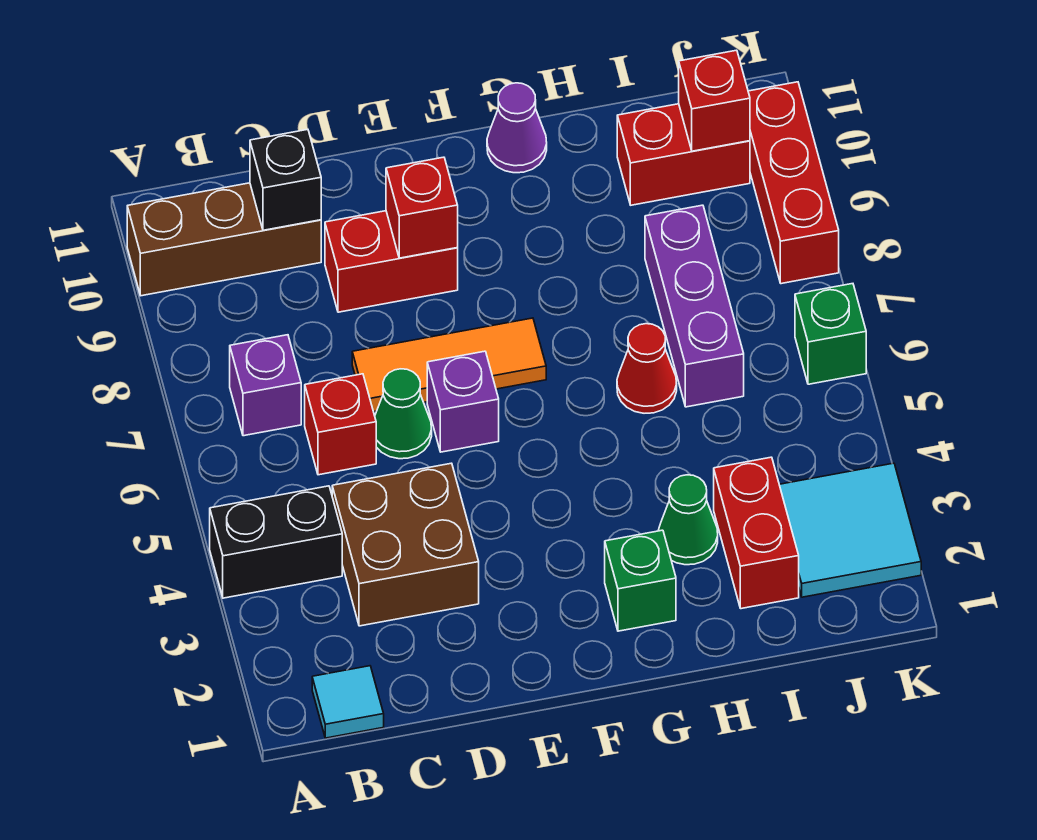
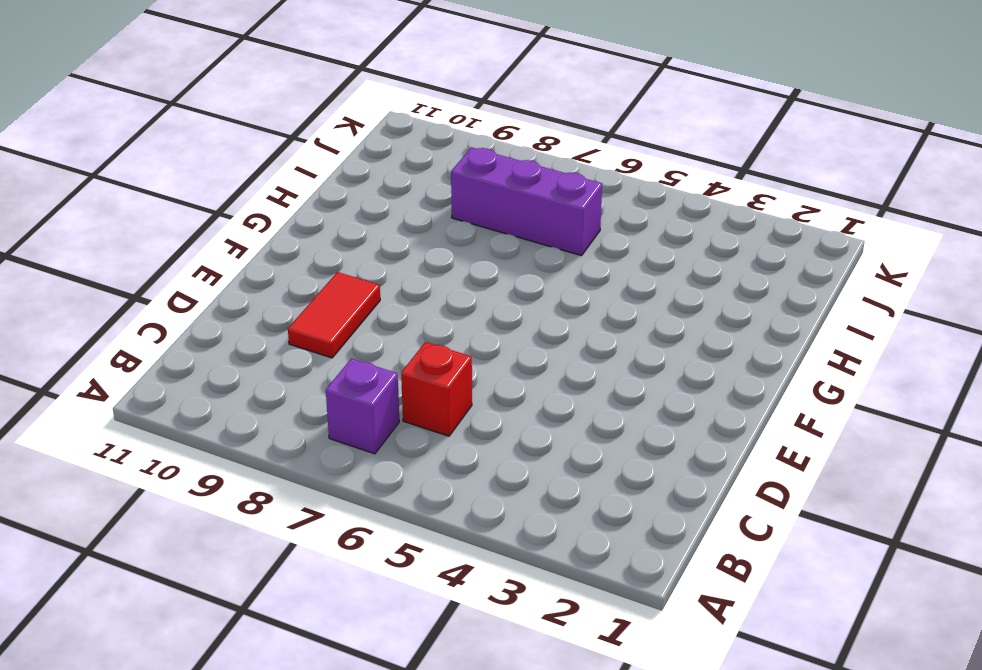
red 1x2 tile [288,272,380,358] -> red 1x2 brick [325,211,458,312]
none -> black 1x2 brick [210,486,342,598]
none -> brown 1x3 brick [127,183,321,296]
none -> cyan 1x1 tile [312,666,384,738]

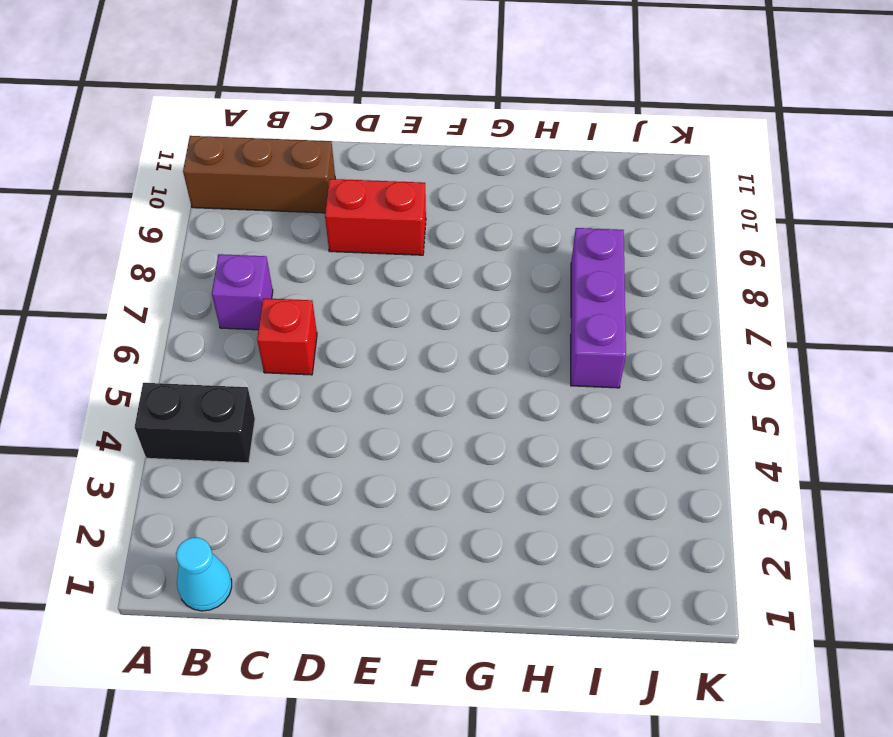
cyan 1x1 cone [176,538,232,611] -> cyan 1x1 tile [312,666,384,738]
none -> brown 2x2 brick [332,463,479,626]
none -> green 1x1 cone [375,369,432,459]
none -> orange 1x3 tile [352,318,546,412]

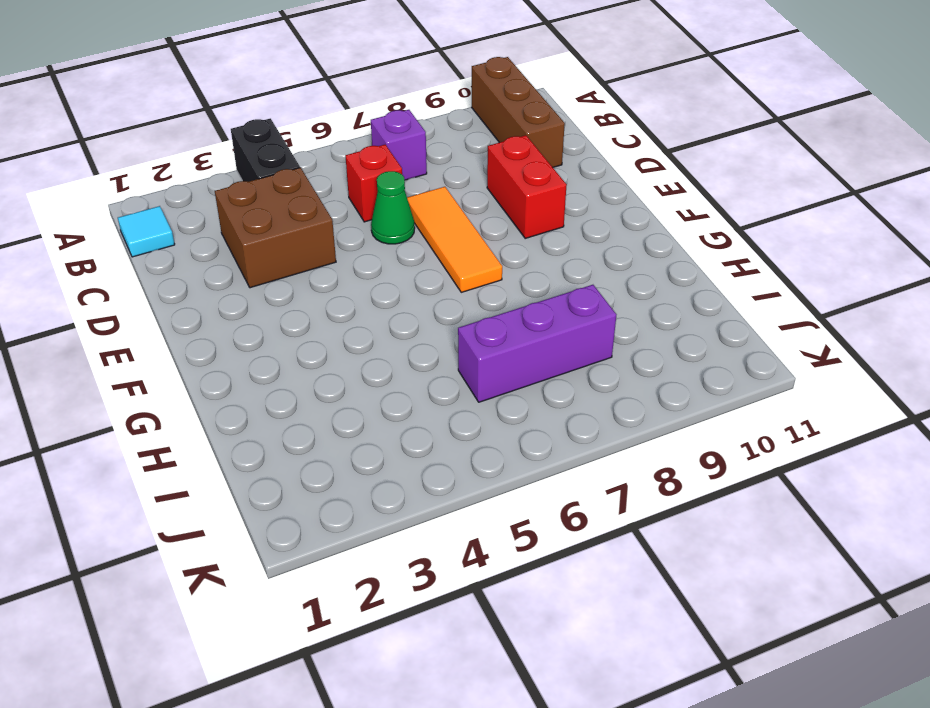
none -> purple 1x1 brick [427,351,499,452]
none -> green 1x1 brick [605,530,676,631]
none -> purple 1x1 cone [487,83,547,173]

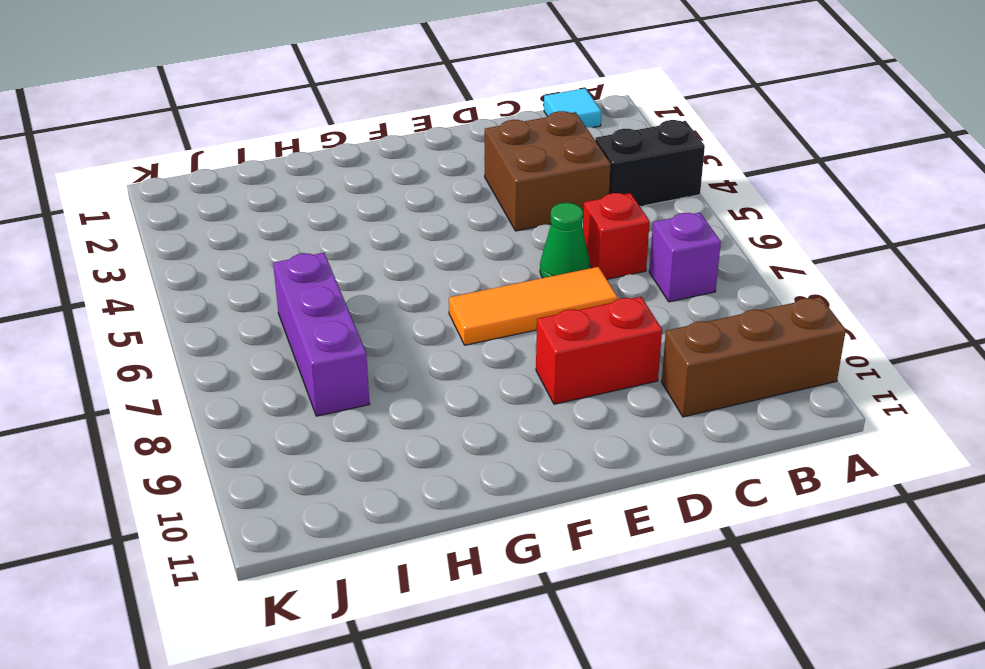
none -> purple 1x1 brick [427,351,499,452]
none -> green 1x1 brick [605,530,676,631]
none -> purple 1x1 cone [487,83,547,173]

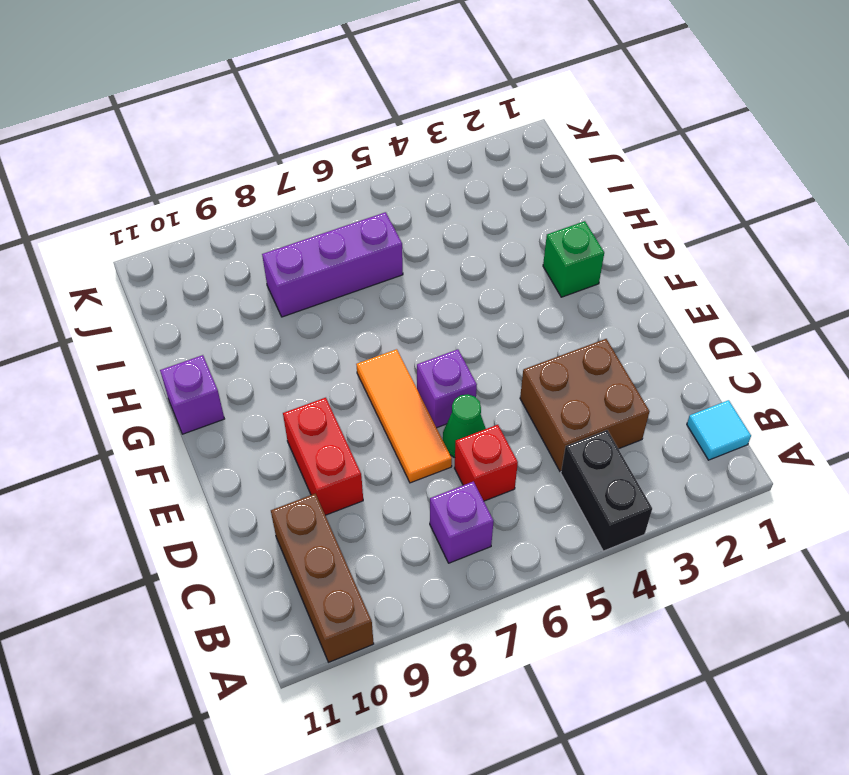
purple 1x1 brick [160,355,224,434] -> purple 1x1 cone [487,83,547,173]
none -> green 1x1 cone [658,475,718,565]
none -> red 1x1 cone [617,324,677,413]
none -> red 1x2 brick [714,457,799,609]

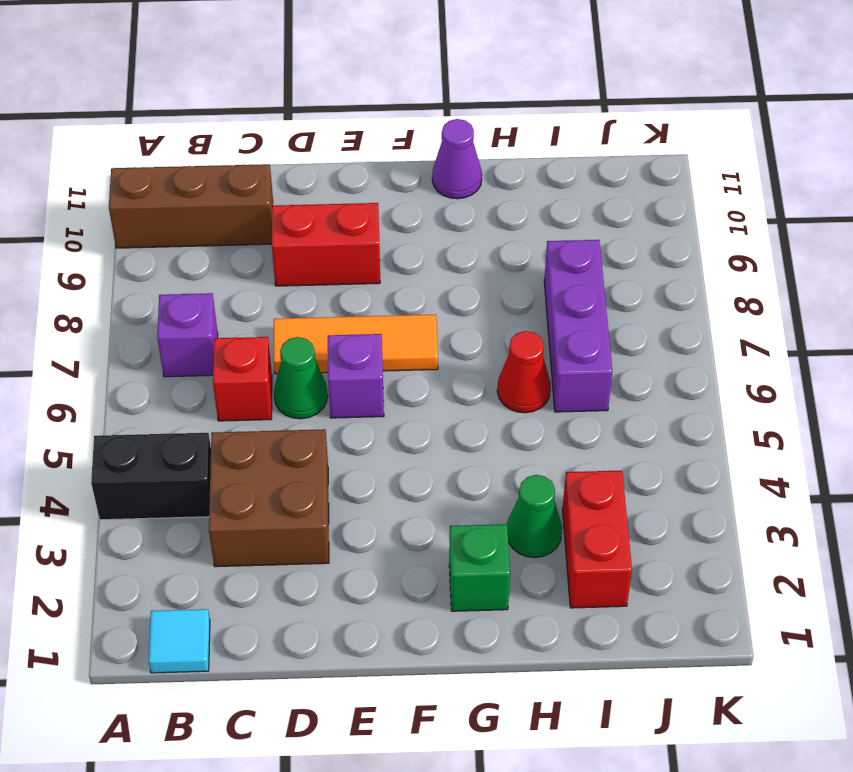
none -> red 1x2 brick [617,104,750,205]
none -> cyan 2x2 tile [779,463,921,597]
none -> green 1x1 brick [795,284,866,384]

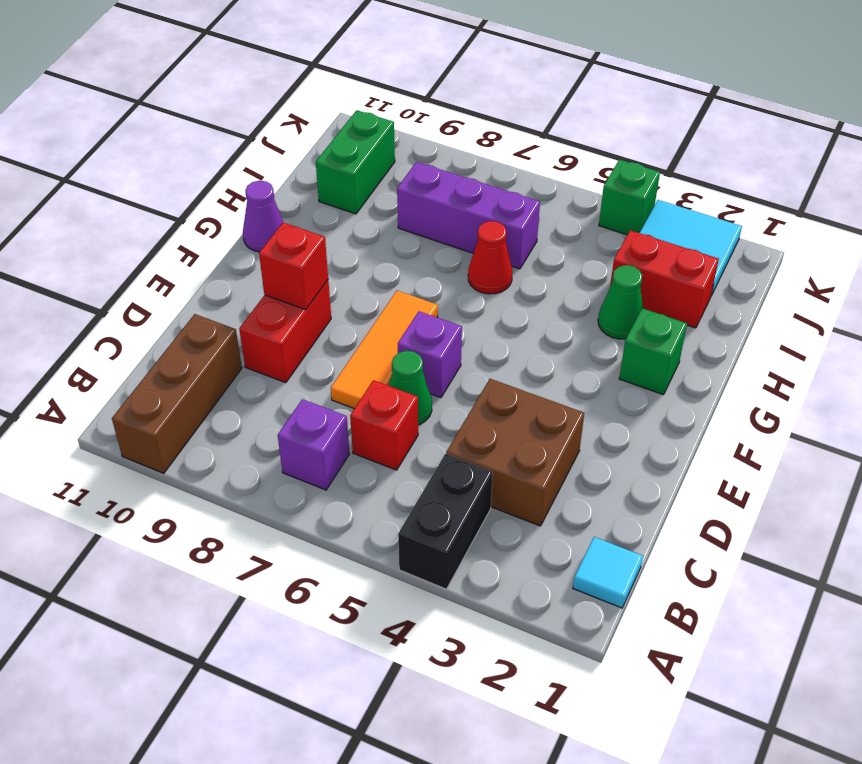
green 1x2 brick [316,110,395,214] -> red 1x2 brick [617,104,750,205]
green 1x1 brick [599,160,660,235] -> green 1x1 brick moved to [795,284,866,384]
none -> red 1x3 brick [748,82,839,284]
none -> black 1x1 brick [250,129,321,230]
none -> red 1x1 brick [679,50,750,151]

